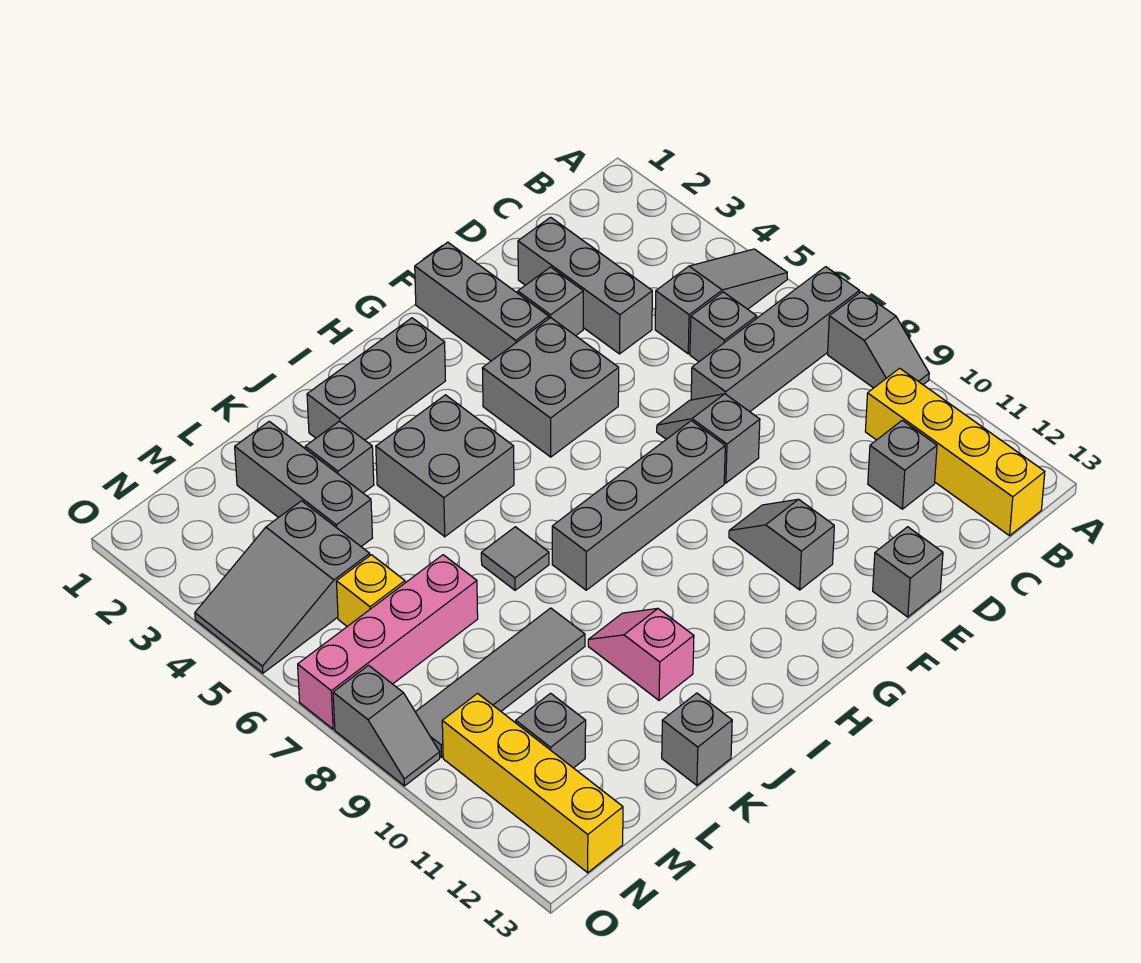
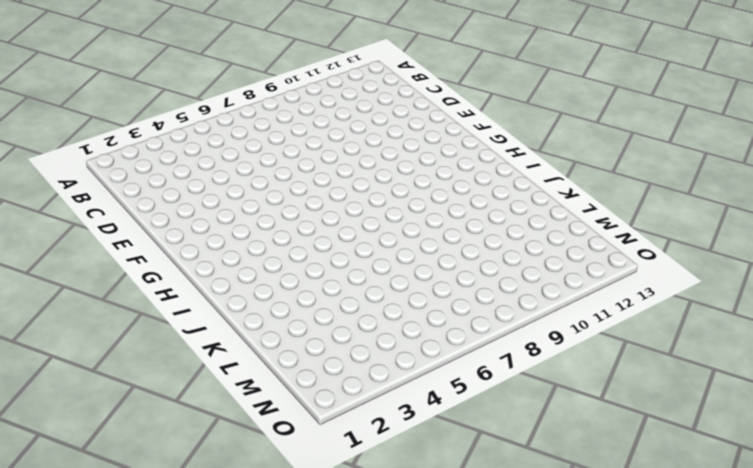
none -> grey 1x3 slope [655,249,787,354]
none -> grey 1x4 brick [691,267,859,412]
none -> grey 1x2 slope [828,292,929,388]

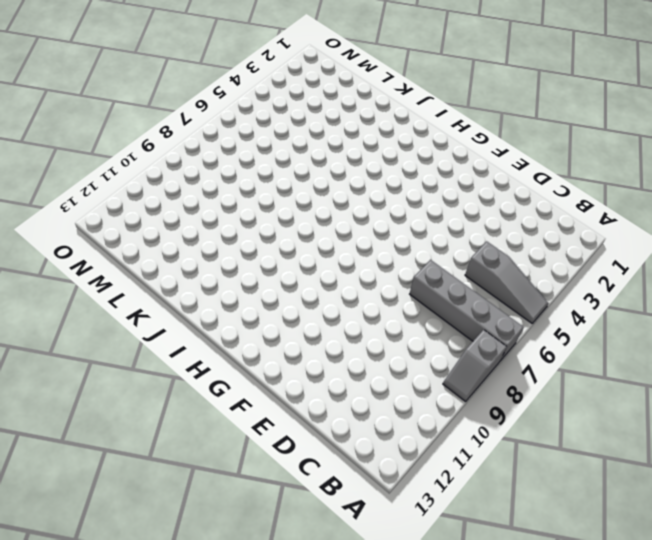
none -> yellow 1x4 brick [865,368,1045,536]
none -> grey 1x1 brick [690,292,757,361]
none -> grey 1x1 brick [868,420,937,509]

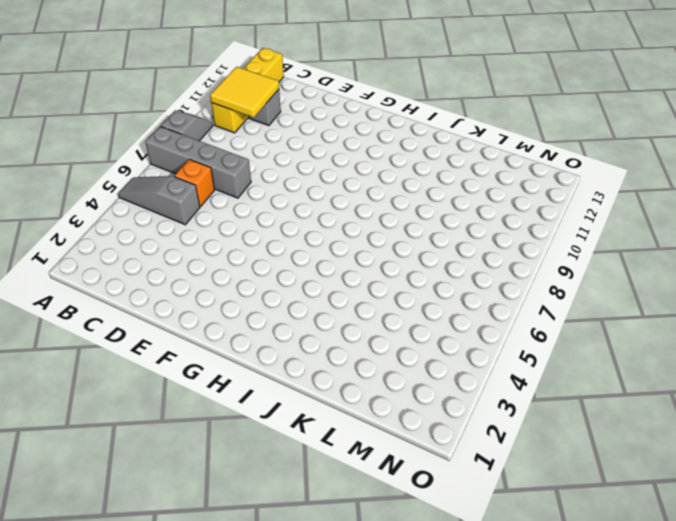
yellow 2x2 tile [210,67,279,118] -> none
orange 1x1 brick [174,159,215,207] -> grey 1x1 brick [690,292,757,361]
none -> grey 1x3 brick [518,217,652,354]
none -> grey 1x1 brick [518,267,583,336]
none -> grey 1x2 slope [657,394,760,483]

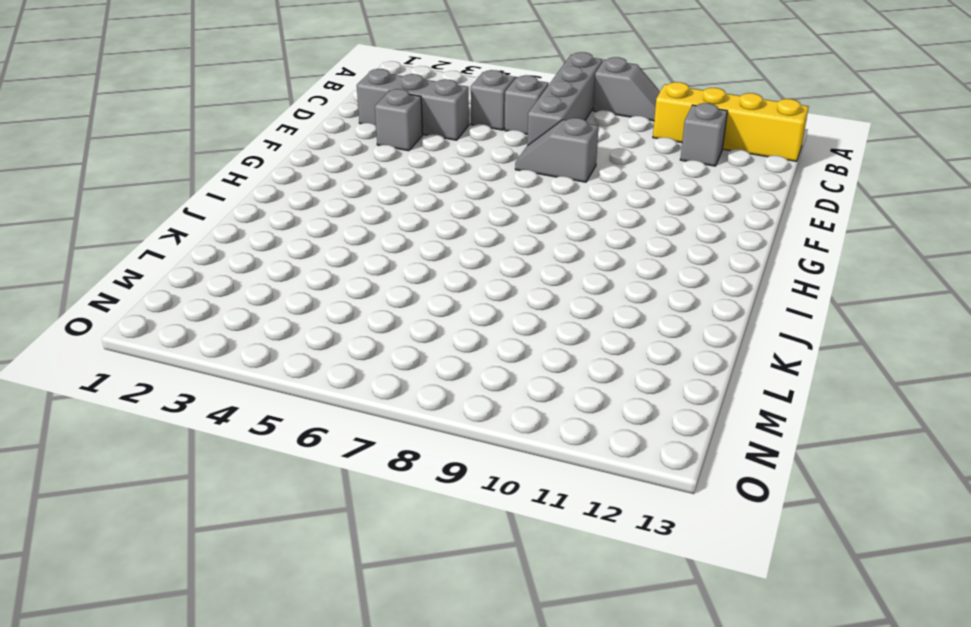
none -> grey 1x1 brick [873,527,943,617]
none -> grey 1x3 brick [415,242,549,361]
none -> grey 2x2 brick [482,318,619,457]

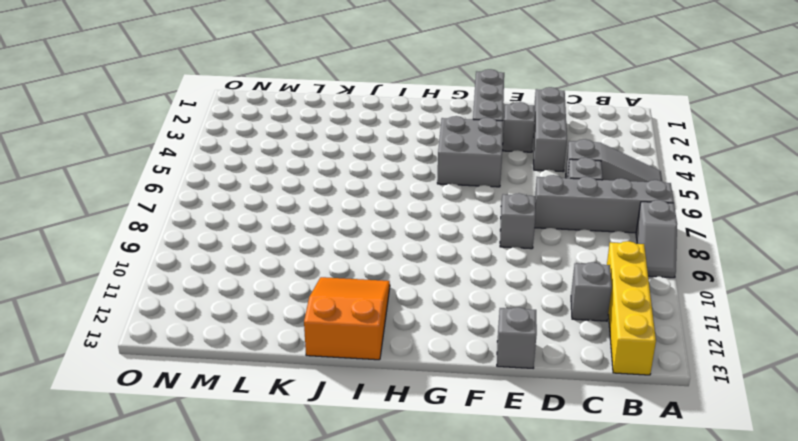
orange 2x3 slope [304,277,390,360] -> pink 1x2 slope [588,608,694,700]
none -> grey 1x4 brick [552,421,725,590]
none -> grey 1x2 slope [729,499,834,590]
none -> grey 1x3 brick [307,318,445,440]

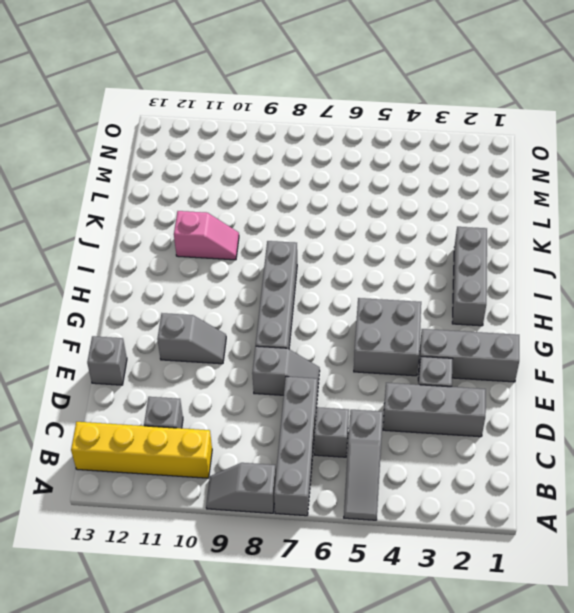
none -> grey 2x2 brick [376,395,514,537]
none -> grey 1x1 tile [481,527,549,590]
none -> grey 1x1 brick [305,421,374,493]

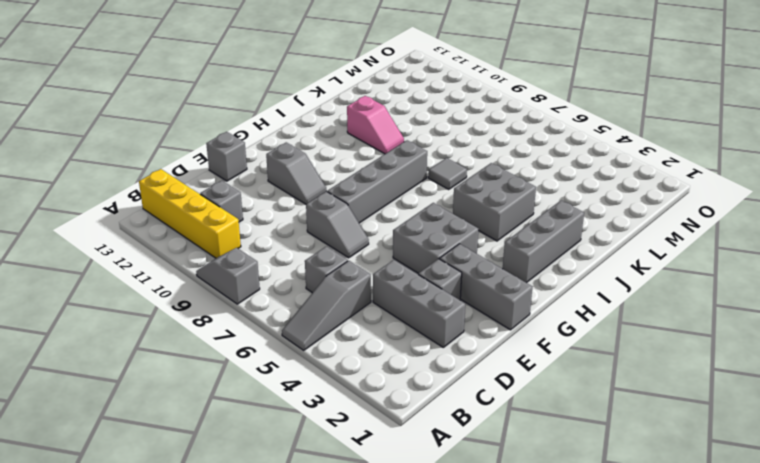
none -> grey 1x4 brick [691,267,859,412]
none -> grey 1x1 brick [305,421,374,493]
none -> grey 1x4 tile [416,608,585,757]

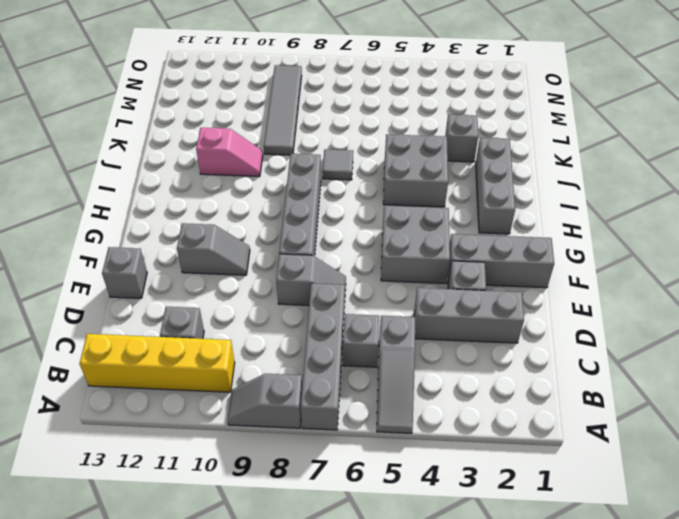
none -> grey 1x1 brick [662,693,732,785]
none -> grey 1x3 brick [235,421,372,546]
none -> pink 1x4 brick [298,555,478,729]

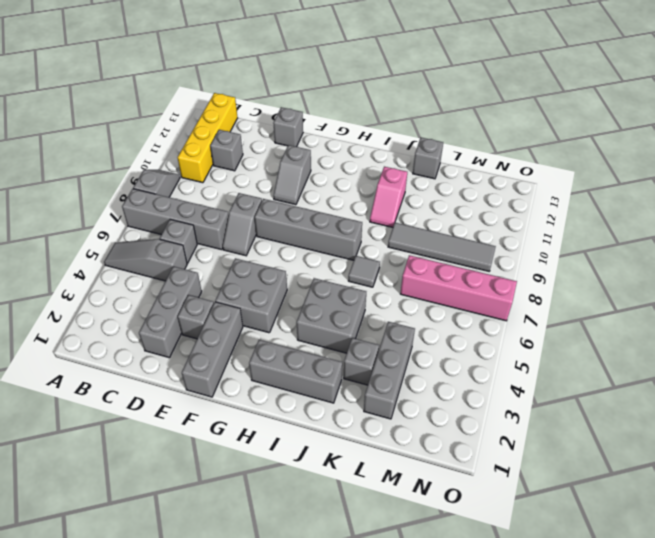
none -> grey 2x3 slope [195,501,370,673]
none -> yellow 1x1 brick [336,555,405,626]
none -> grey 1x1 brick [516,693,586,768]

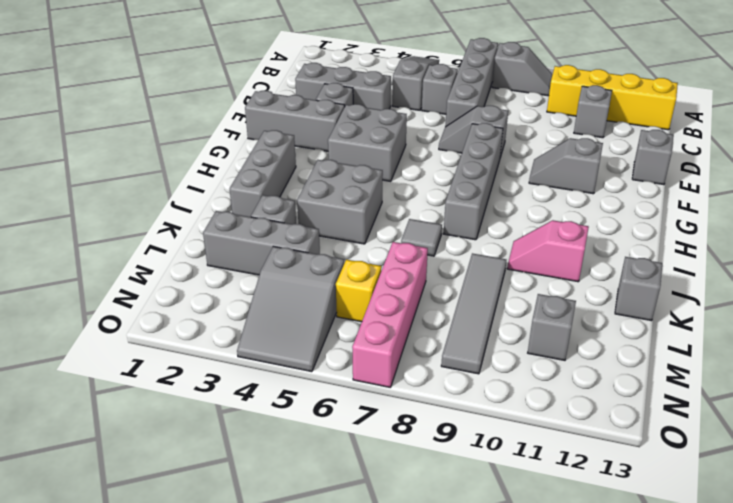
none -> yellow 1x4 brick [442,694,623,873]
none -> grey 1x2 slope [333,665,440,786]

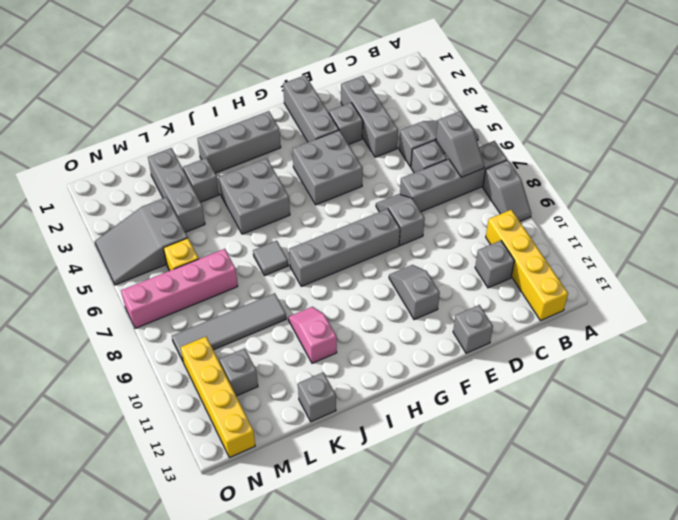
grey 1x2 slope [436,111,484,177] -> grey 1x2 slope moved to [333,665,440,786]

